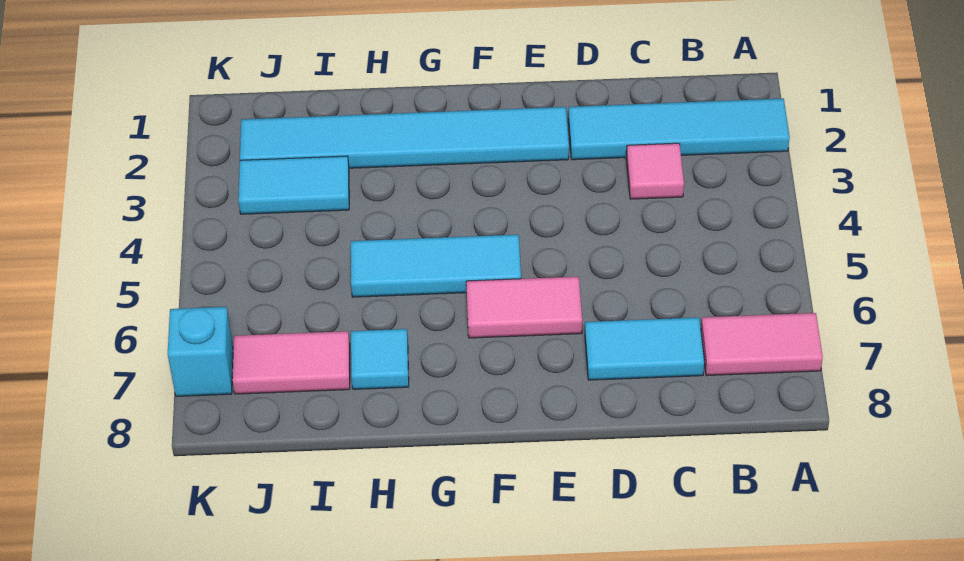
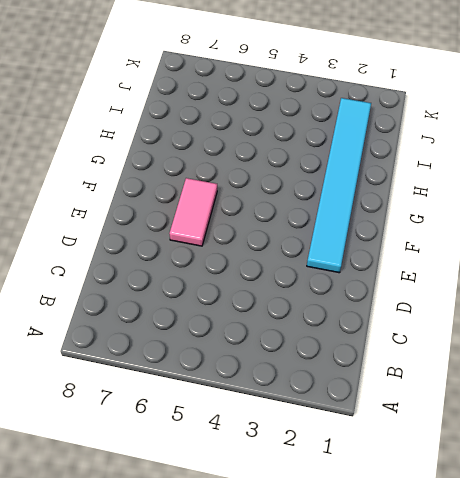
none -> cyan 1x4 tile [568,98,790,160]
none -> pink 1x2 tile [701,313,823,376]

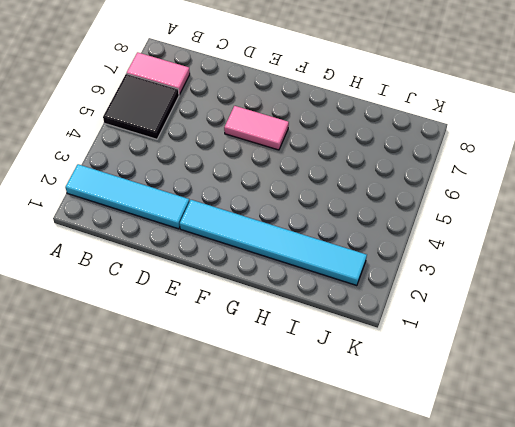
black 2x2 tile [103,74,179,139] -> none
none -> pink 1x1 tile [626,143,684,199]
none -> cyan 1x2 tile [585,317,704,380]

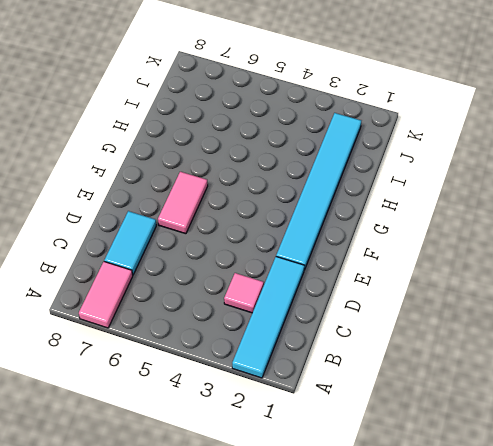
none -> cyan 1x3 tile [351,235,521,297]
none -> cyan 1x1 tile [351,329,409,389]

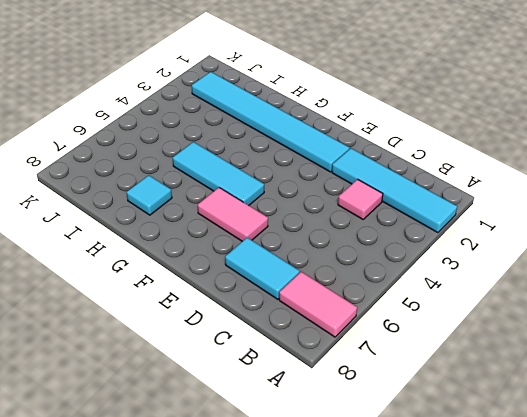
none -> cyan 1x2 tile [238,156,349,214]
none -> pink 1x2 tile [232,331,350,394]

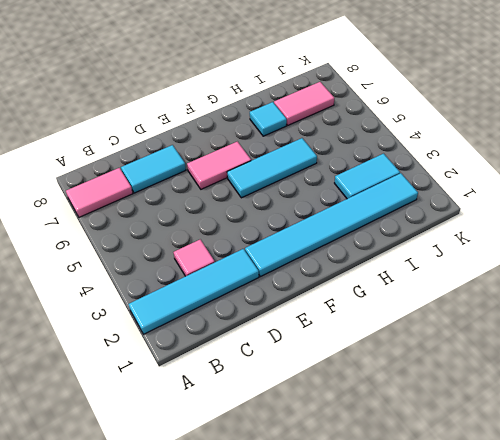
none -> cyan 1x1 brick [168,307,233,396]

